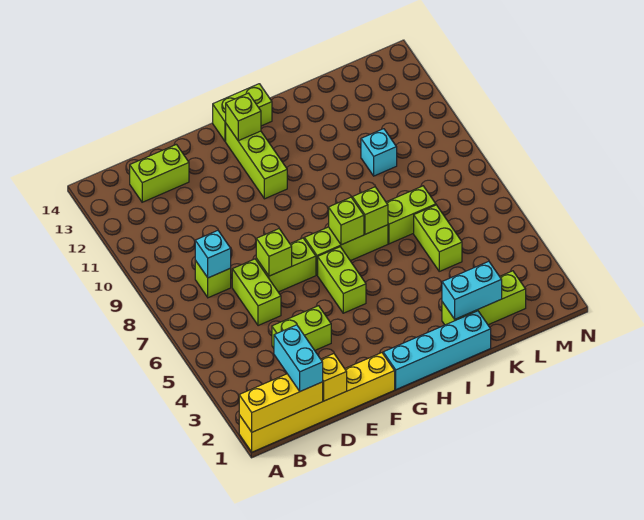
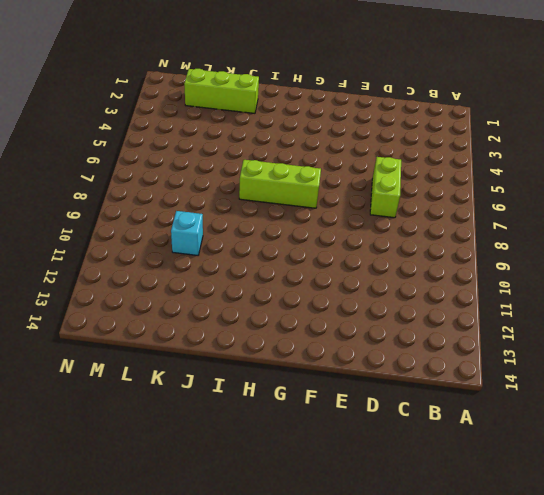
none -> yellow 1x6 brick [239,353,395,452]
none -> lime 1x1 brick [195,260,231,298]
none -> lime 1x2 brick [130,144,189,202]

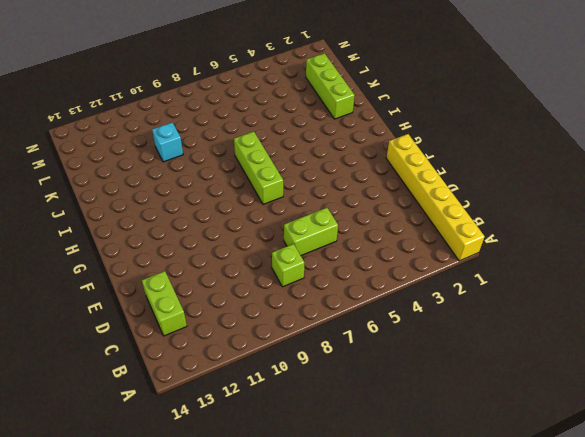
none -> lime 1x2 brick [272,306,331,350]
none -> lime 1x2 brick [256,238,316,292]
none -> cyan 1x4 brick [383,311,491,389]

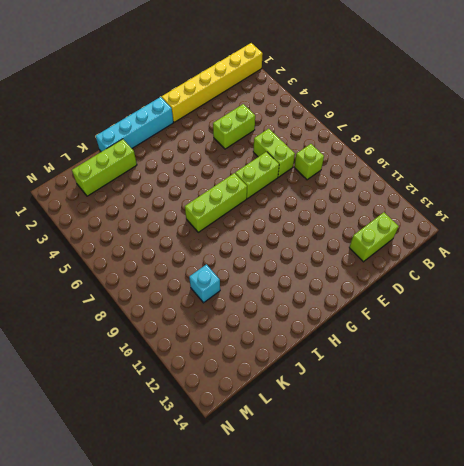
none -> lime 1x2 brick [318,247,366,313]
none -> lime 1x3 brick [226,124,287,199]
none -> lime 1x2 brick [213,84,272,142]

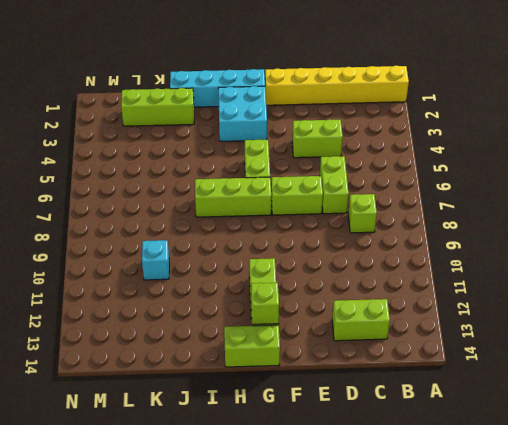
cyan 2x2 brick [218,86,267,141] -> none
none -> lime 1x2 brick [386,186,436,244]
none -> lime 1x2 brick [414,205,462,271]
none -> yellow 1x3 brick [239,374,323,432]

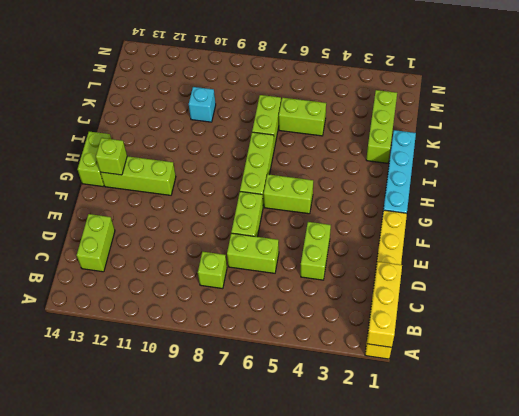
none -> cyan 1x1 brick [195,231,231,278]
none -> yellow 1x1 brick [321,354,347,401]
none -> lime 1x1 brick [256,229,292,276]

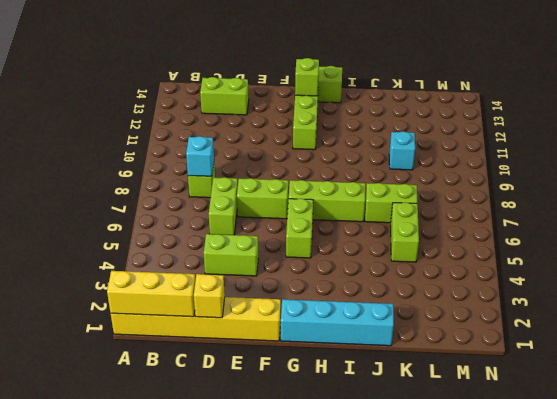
none -> lime 1x3 brick [442,271,526,325]
none -> lime 1x1 brick [256,229,292,276]
none -> lime 1x1 brick [329,197,364,245]

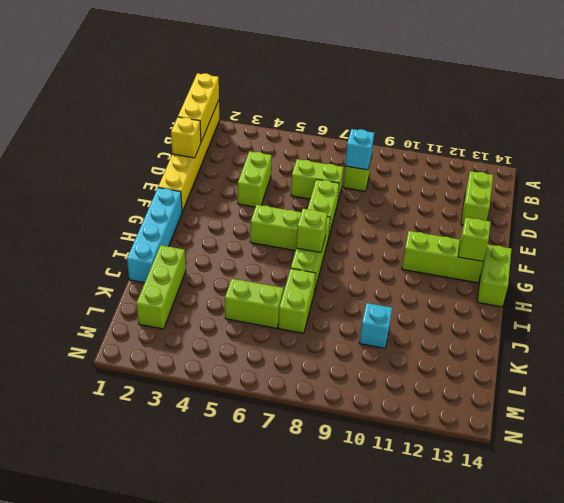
none -> lime 1x1 brick [256,229,292,276]
none -> lime 1x1 brick [353,187,388,234]
none -> cyan 1x2 brick [442,261,502,319]

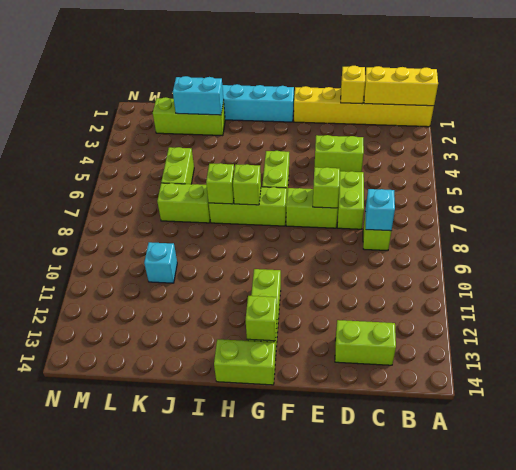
none -> cyan 1x2 brick [274,325,323,391]

